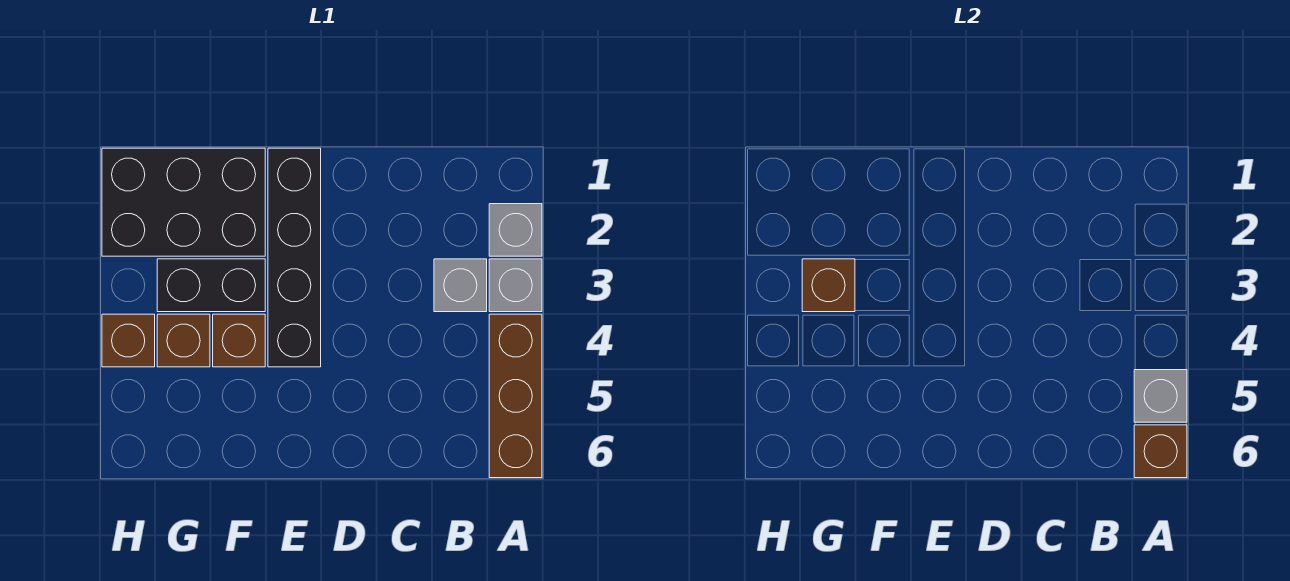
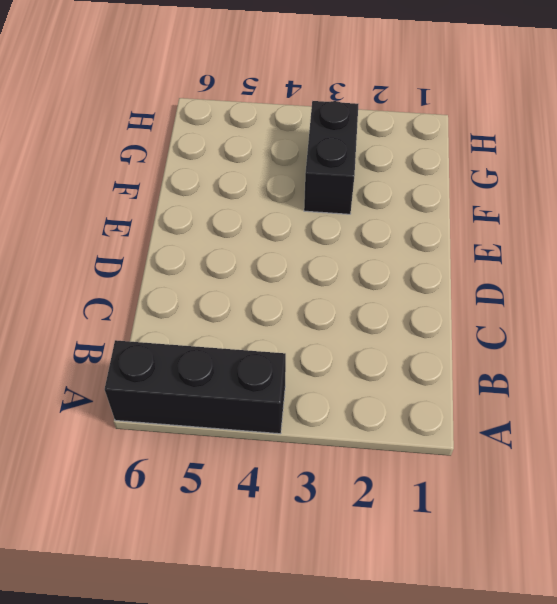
black 1x3 brick [105,340,286,434] -> brown 1x3 brick [489,314,542,478]
none -> grey 1x1 brick [489,204,542,256]
none -> grey 1x1 brick [489,259,542,312]
none -> grey 1x1 brick [434,259,487,312]

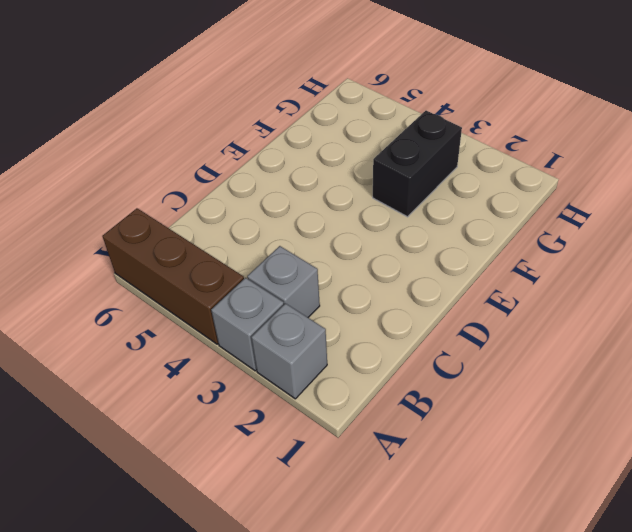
none -> black 1x4 brick [268,148,321,367]
none -> black 2x3 brick [102,148,265,256]
none -> brown 1x1 brick [213,314,265,367]

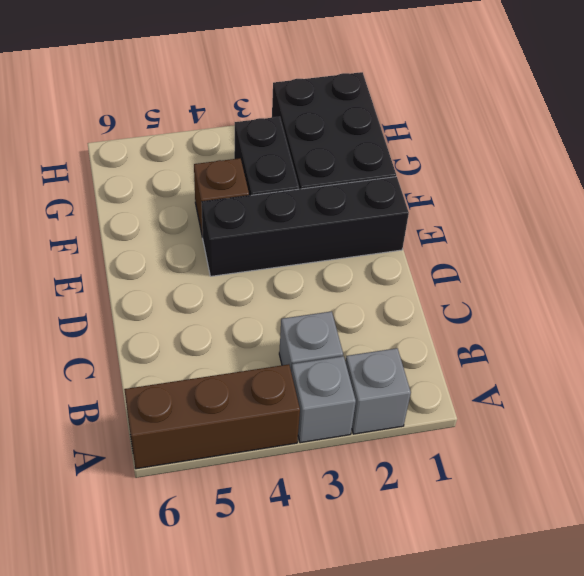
none -> brown 1x1 brick [157,314,210,367]
none -> brown 1x1 brick [102,314,155,367]
none -> grey 1x1 brick [1134,370,1187,422]

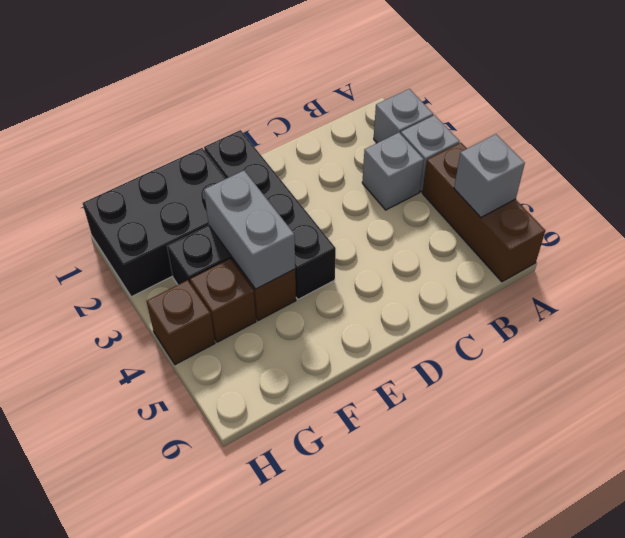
grey 1x2 brick [204,171,295,289] -> none
none -> brown 1x1 brick [1134,425,1187,478]
none -> brown 1x1 brick [802,259,855,312]

